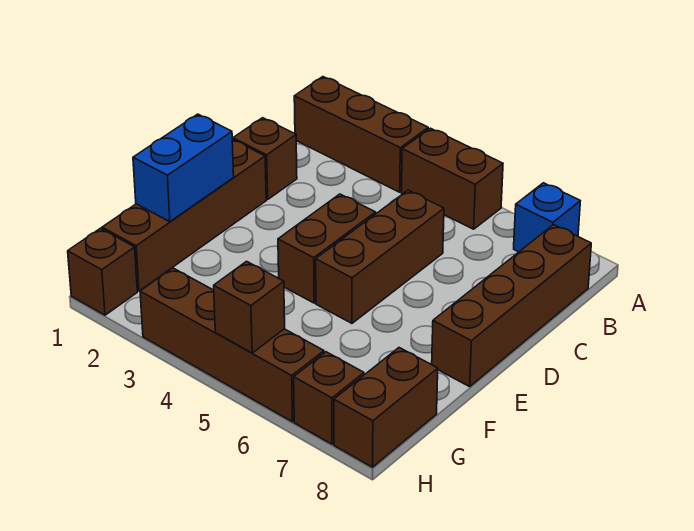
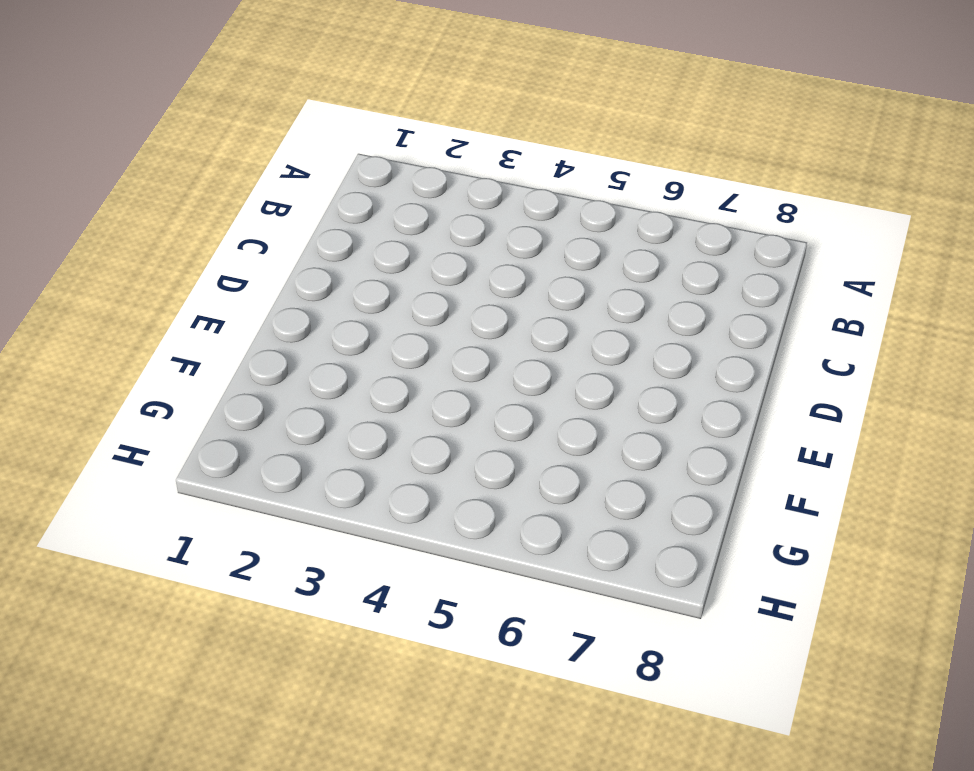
none -> brown 1x3 brick [294,77,428,192]
none -> brown 1x2 brick [401,128,503,229]
none -> blue 1x1 brick [514,183,580,252]

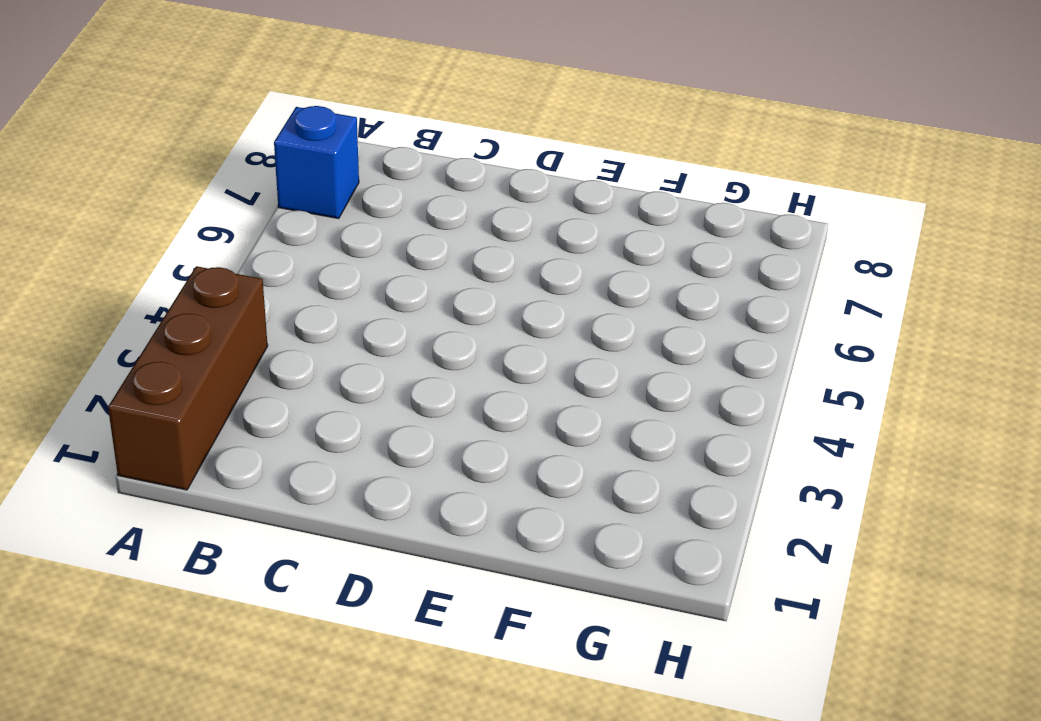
none -> brown 1x2 brick [401,128,503,229]
none -> brown 1x4 brick [432,225,591,387]
none -> brown 1x1 brick [233,118,297,199]

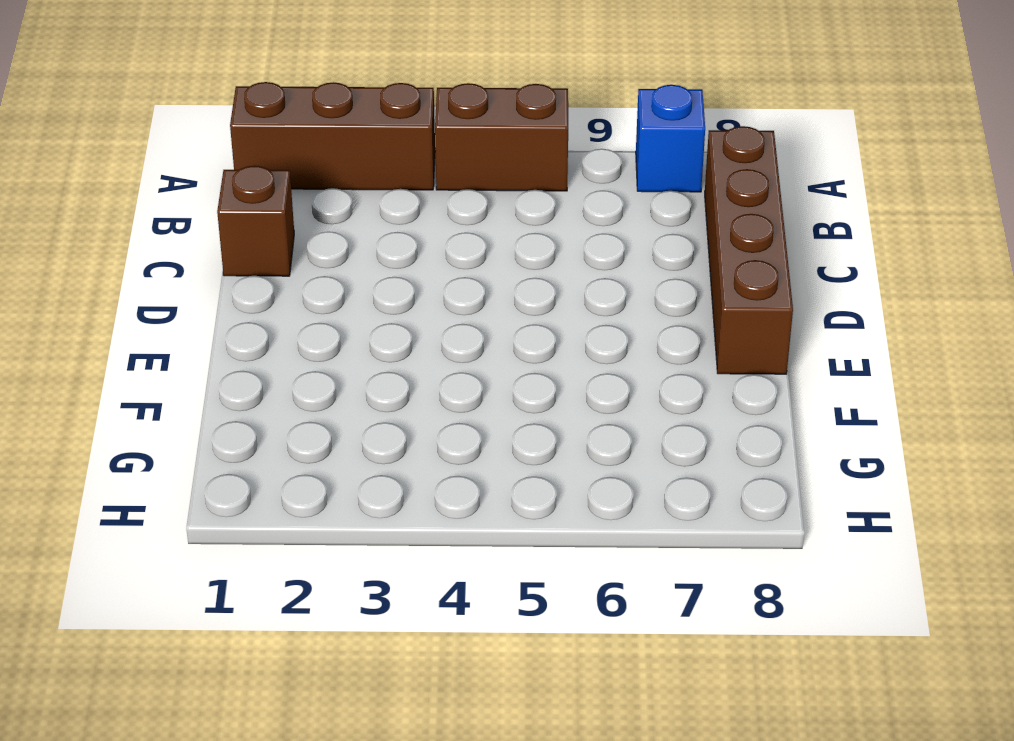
none -> brown 1x3 brick [316,190,444,323]
none -> brown 1x4 brick [102,139,266,291]
none -> brown 1x2 brick [278,194,376,303]

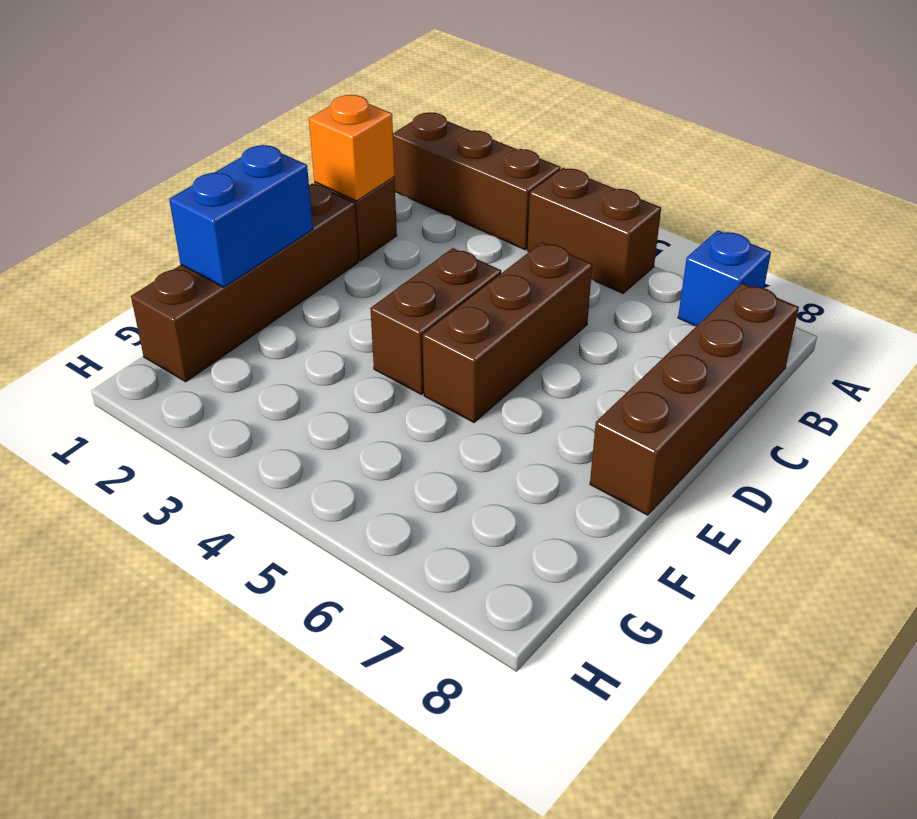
orange 1x1 brick [309,95,395,201] -> none
none -> brown 1x2 brick [334,348,438,467]
none -> brown 1x1 brick [68,228,137,315]
none -> brown 1x4 brick [140,268,324,422]

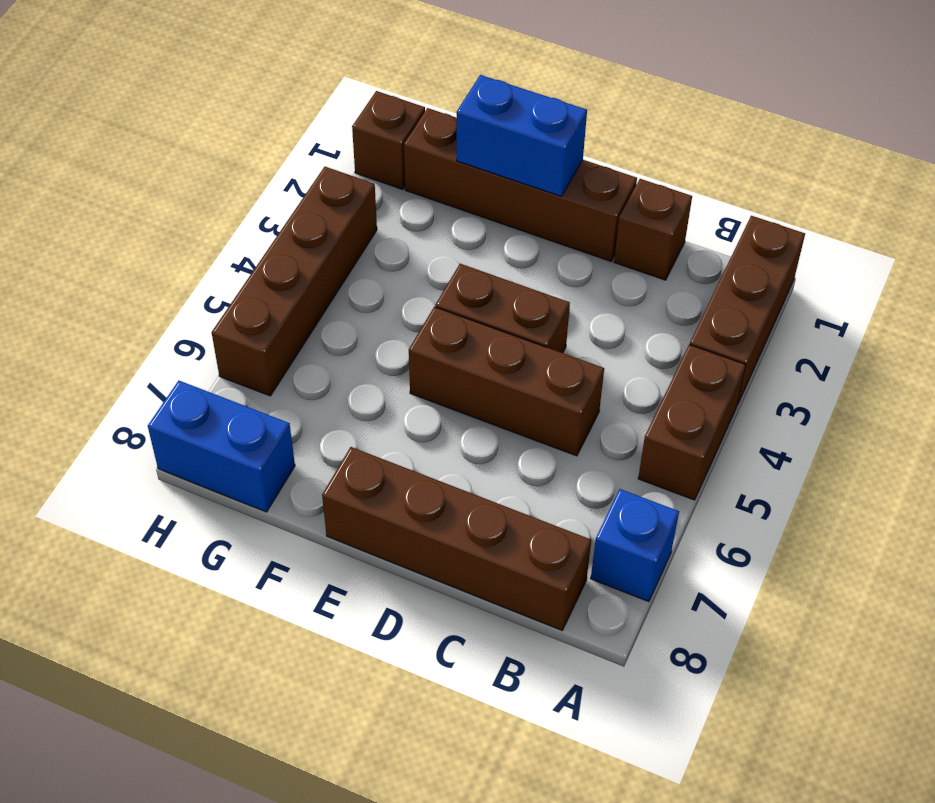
blue 1x2 brick [148,381,295,512] -> brown 1x2 brick [334,348,438,467]
none -> brown 1x1 brick [294,352,364,444]
none -> brown 1x1 brick [214,261,285,353]

